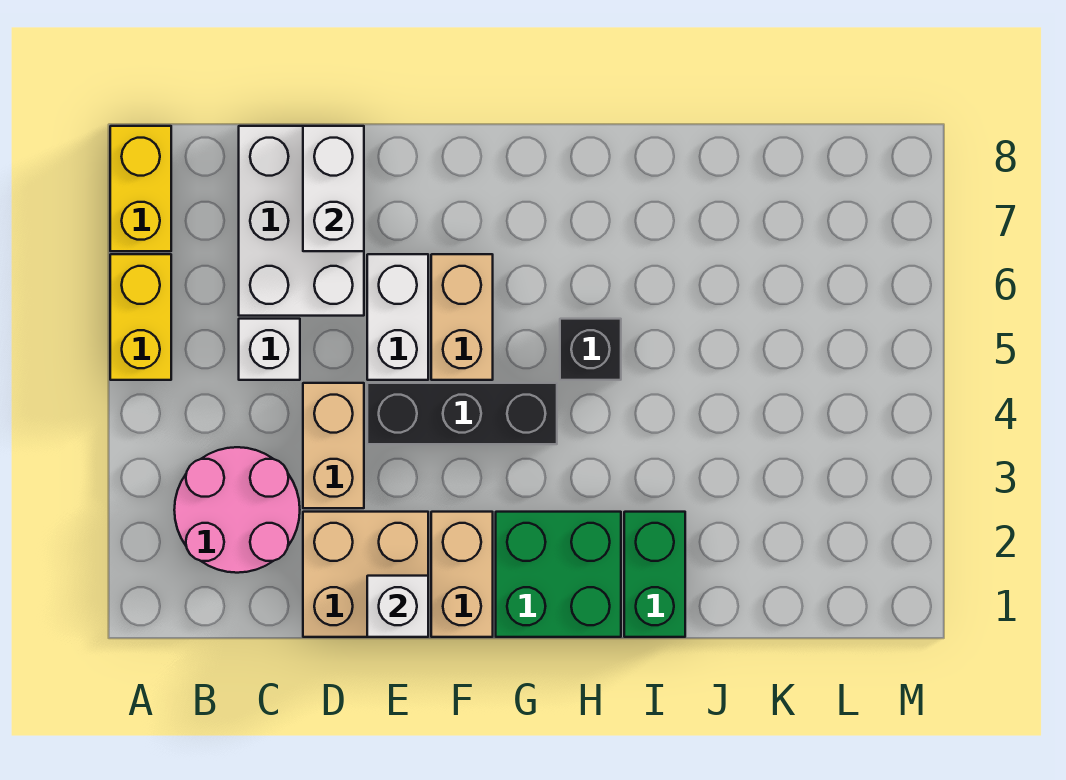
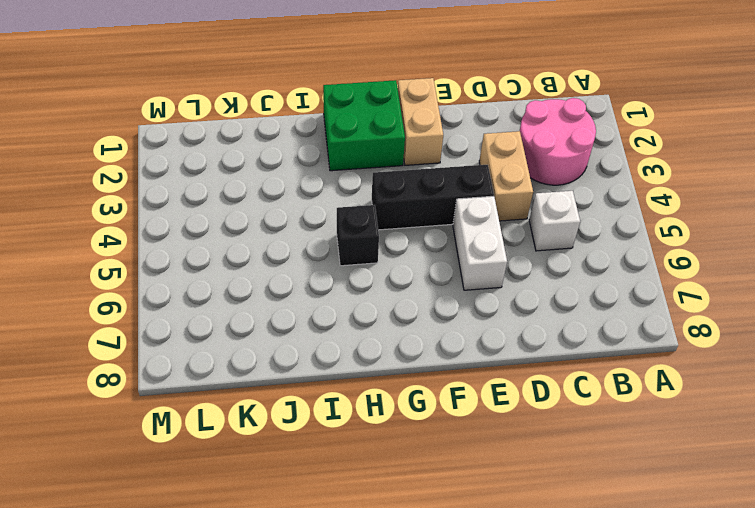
none -> yellow 1x2 brick [110,254,171,380]
none -> yellow 1x2 brick [110,126,171,251]
none -> white 2x3 brick [239,126,364,316]

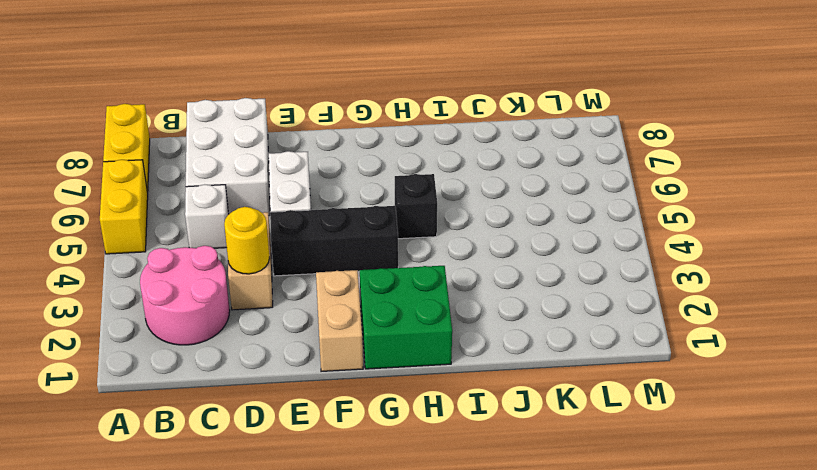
yellow 1x1 round brick [224,207,269,274] -> none
none -> tan 2x2 brick [303,512,428,637]
none -> tan 1x2 brick [431,254,493,380]
none -> green 1x2 brick [624,512,685,637]

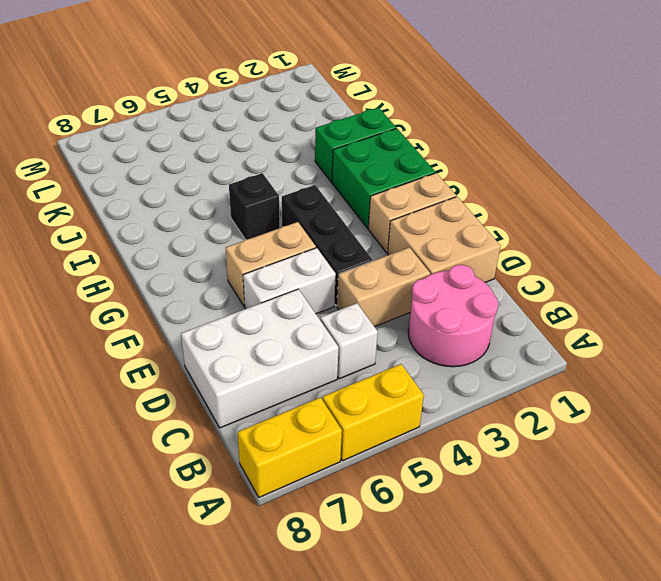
none -> white 1x2 brick [303,126,364,251]
none -> white 1x1 brick [367,576,428,637]

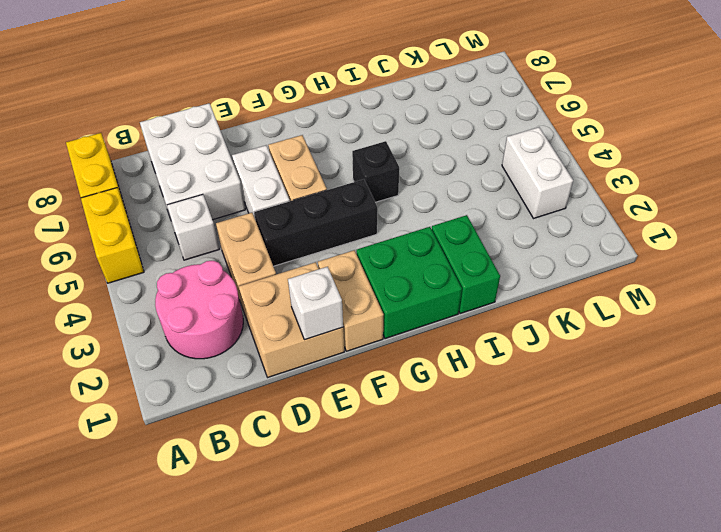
white 1x2 brick [502,127,573,218] -> white 1x2 brick moved to [303,126,364,251]

